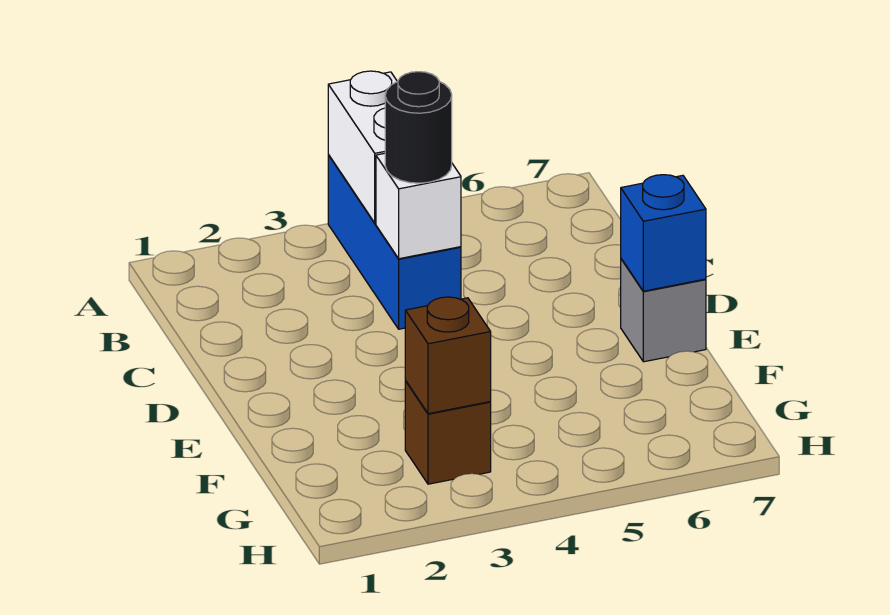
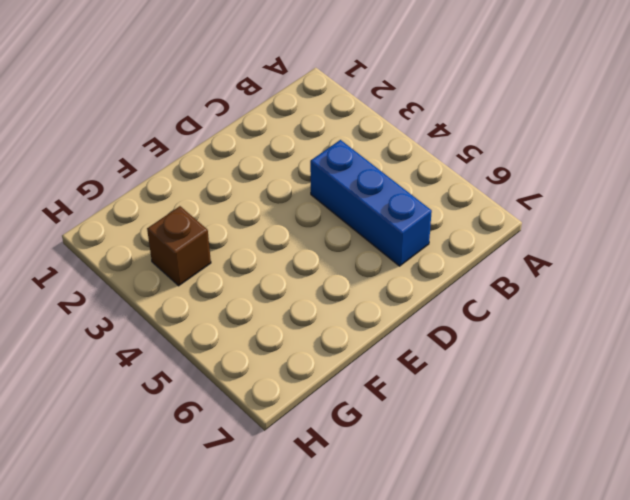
blue 1x3 brick [310,140,432,266] -> blue 1x3 brick turned to [328,155,461,329]
none -> grey 1x1 brick [621,259,706,362]
none -> white 1x2 brick [328,71,397,223]

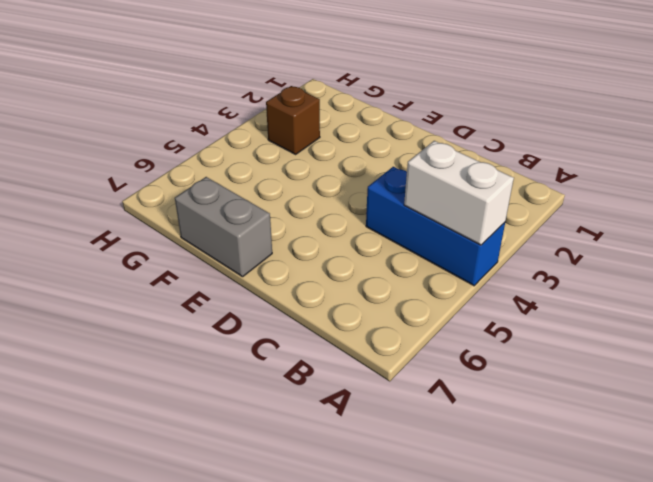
grey 1x2 brick [175,177,272,277] -> grey 1x1 brick [621,259,706,362]
none -> white 1x1 brick [376,153,461,259]
none -> blue 1x1 brick [621,175,706,291]

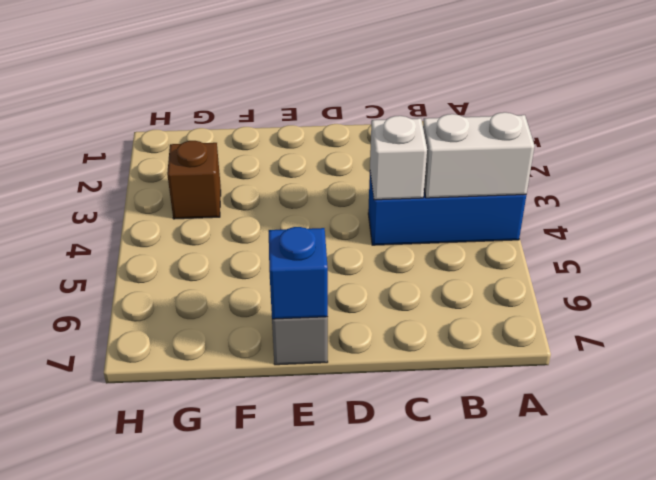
none -> brown 1x1 brick [405,297,491,414]
none -> black 1x1 round brick [385,72,452,183]

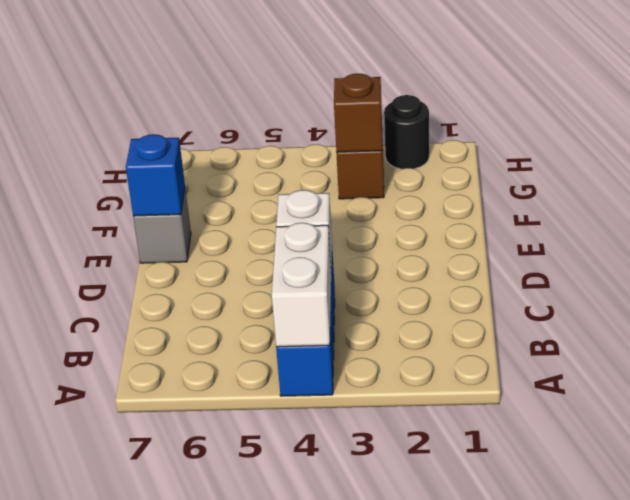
black 1x1 round brick [384,95,429,169] -> black 1x1 round brick moved to [385,72,452,183]

